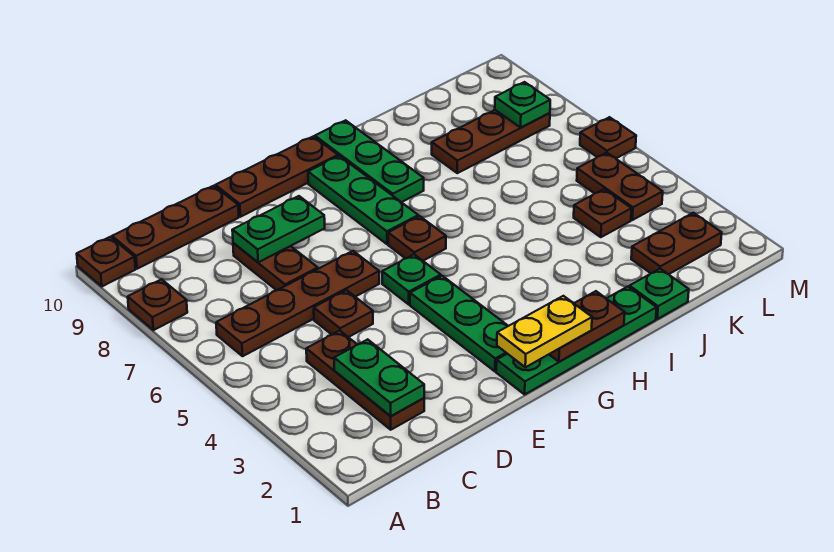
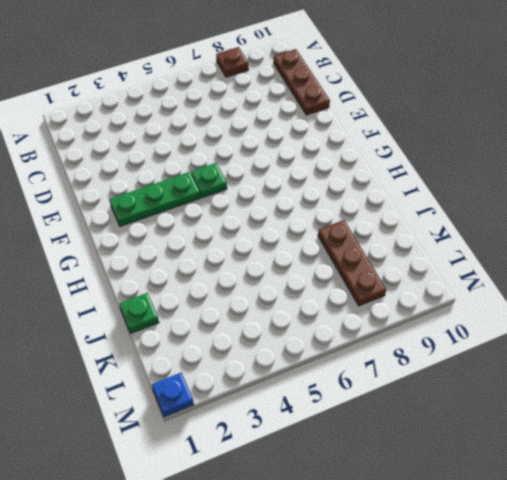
blue 1x1 plate [152,373,194,417] -> none
none -> brown 1x1 plate [77,237,135,286]
none -> brown 1x4 plate [216,251,379,356]
none -> brown 1x3 plate [306,331,424,430]

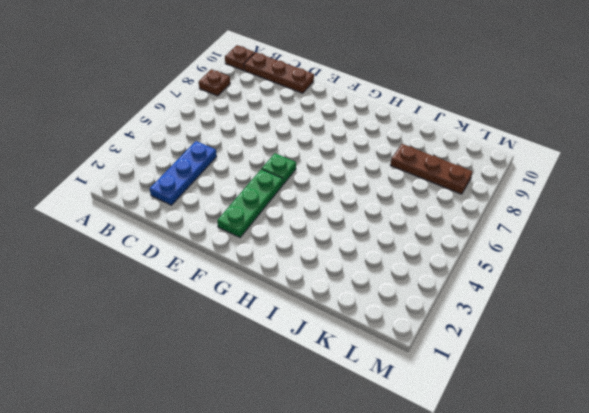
blue 1x3 plate [150,141,217,205] -> brown 1x3 plate [306,331,424,430]
none -> brown 1x4 plate [216,251,379,356]
none -> brown 1x1 plate [314,290,373,337]
none -> brown 1x2 plate [233,243,318,290]

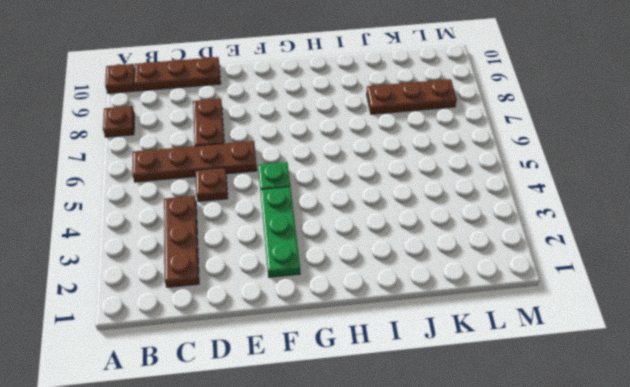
none -> brown 1x3 plate [215,136,338,217]
none -> green 1x4 plate [496,287,657,394]
none -> brown 1x1 plate [388,216,446,261]

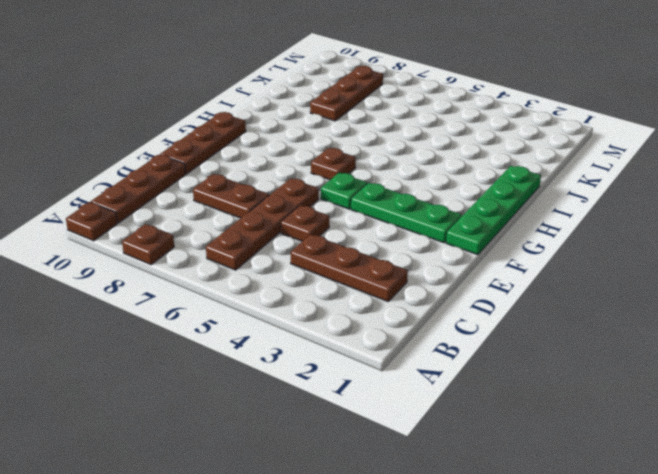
none -> green 1x3 plate [308,156,418,244]
none -> green 1x3 plate [315,120,424,202]
none -> green 1x1 plate [629,269,689,319]

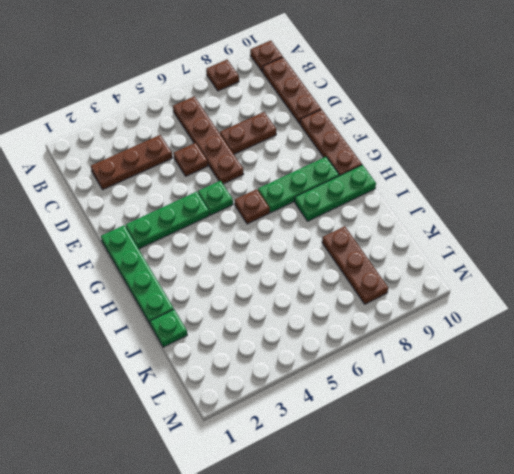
none -> brown 1x2 plate [631,213,722,274]
none -> brown 1x1 plate [574,189,632,237]
none -> brown 1x2 plate [577,153,663,220]

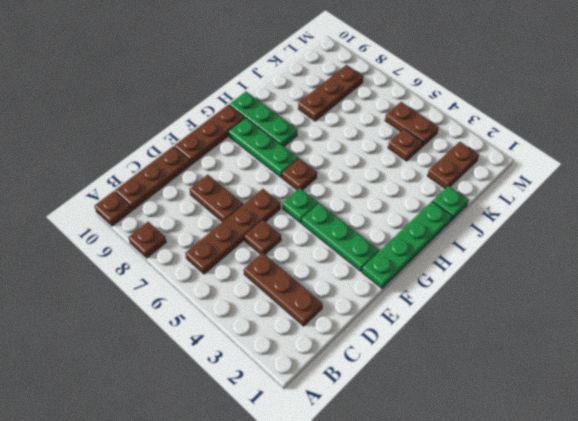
none -> brown 1x1 plate [580,117,636,158]
none -> green 1x2 plate [334,339,424,416]
none -> green 1x2 plate [232,196,325,262]

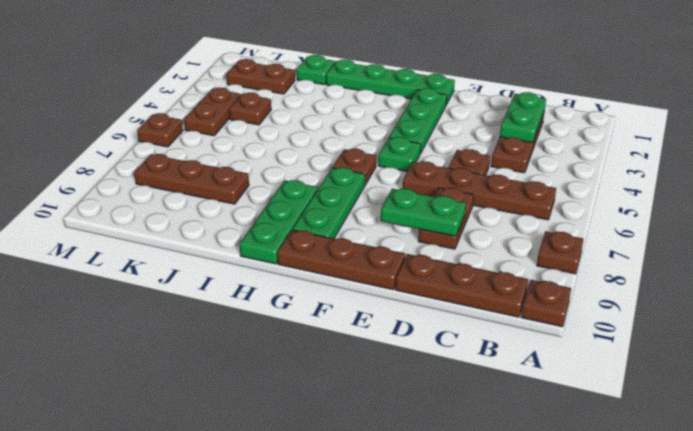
none -> brown 1x2 plate [549,291,625,362]
none -> green 1x1 plate [495,82,550,127]
none -> yellow 1x2 plate [497,296,592,367]

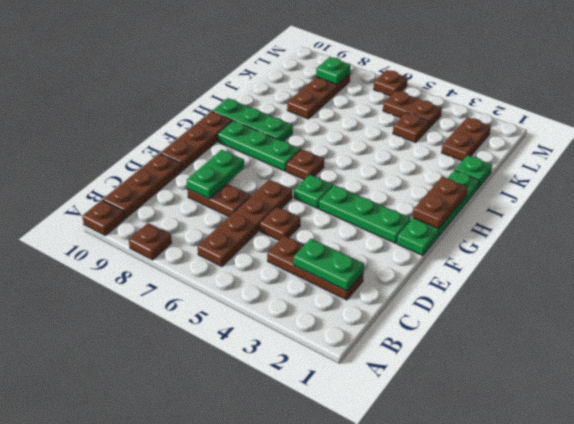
none -> yellow 1x2 plate [497,296,592,367]

